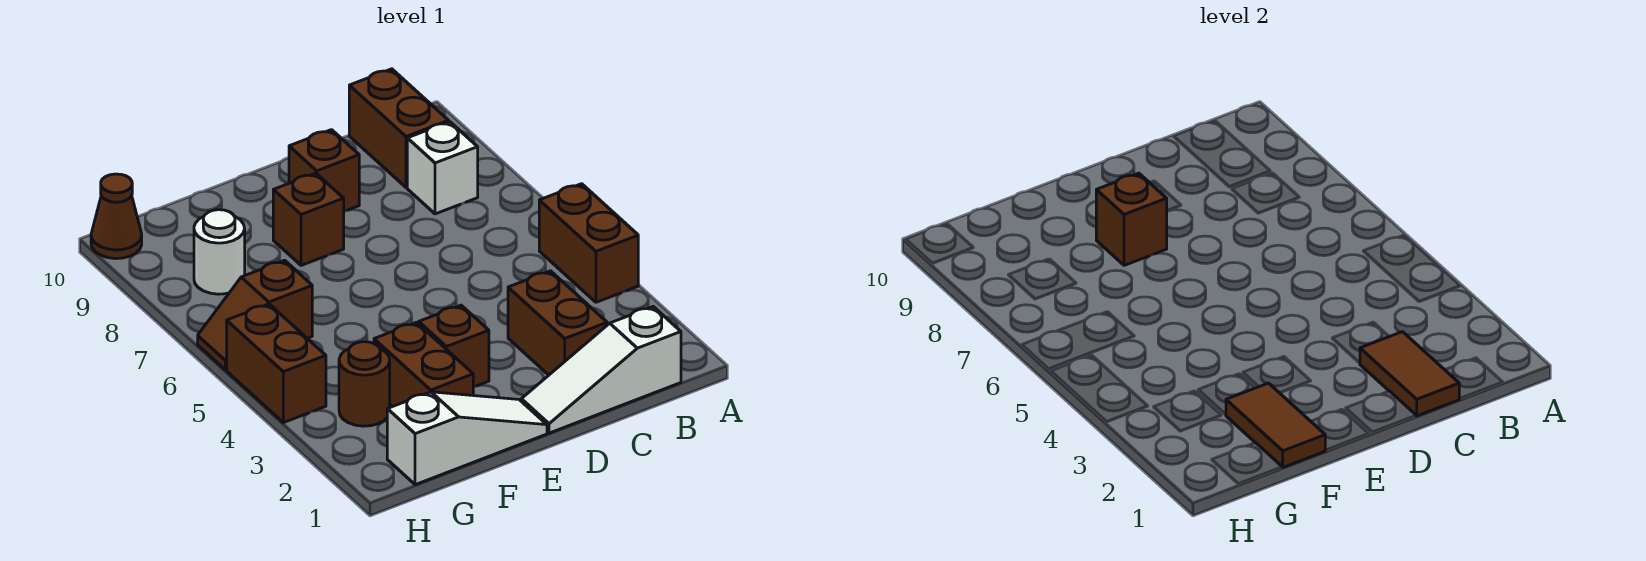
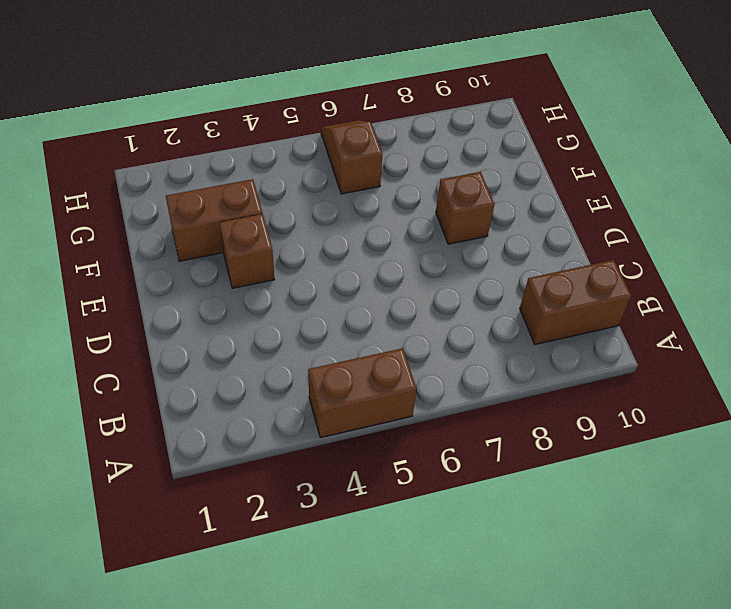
none -> white 1x3 slope [521,307,681,433]
none -> white 1x1 brick [407,122,478,214]
none -> brown 1x2 brick [508,271,607,375]

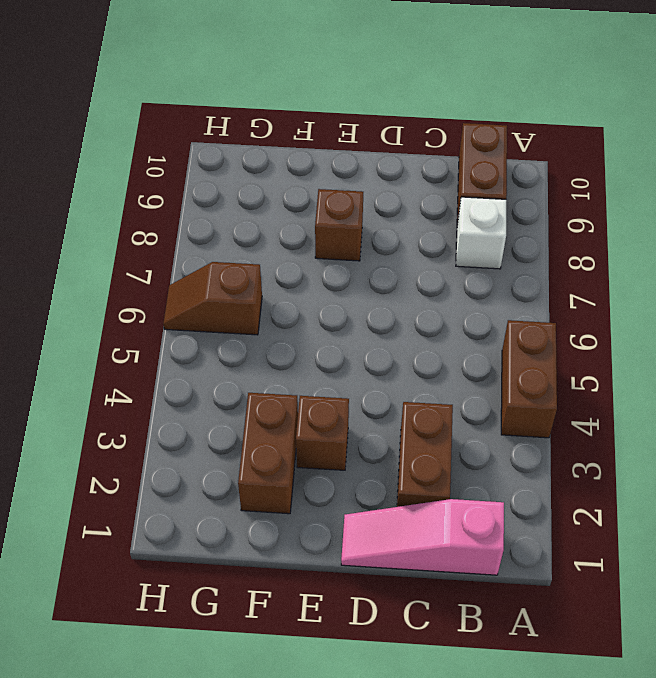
pink 1x3 slope [341,499,504,575] -> white 1x3 slope [521,307,681,433]
none -> brown 1x1 brick [289,130,359,211]
none -> white 1x3 slope [387,392,547,485]
none -> brown 1x1 round brick [339,342,390,426]

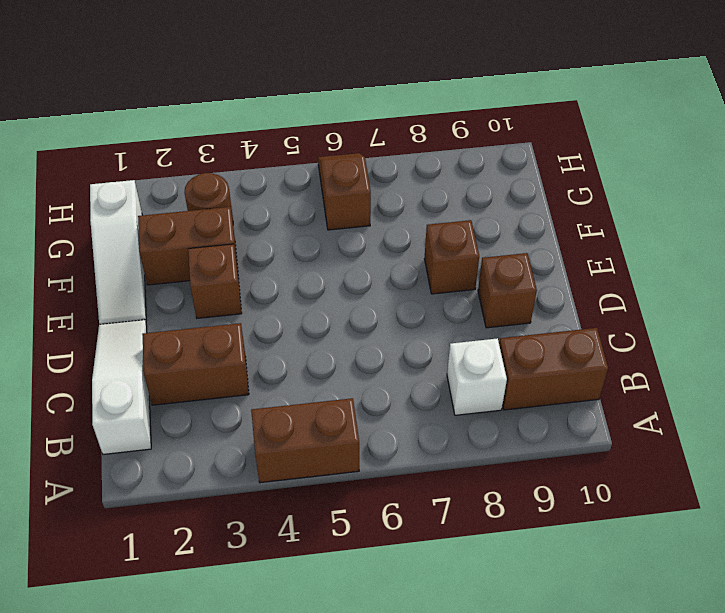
none -> white 1x1 round brick [194,210,245,294]
none -> brown 1x2 brick [227,304,326,423]
none -> brown 1x1 cone [91,174,142,259]

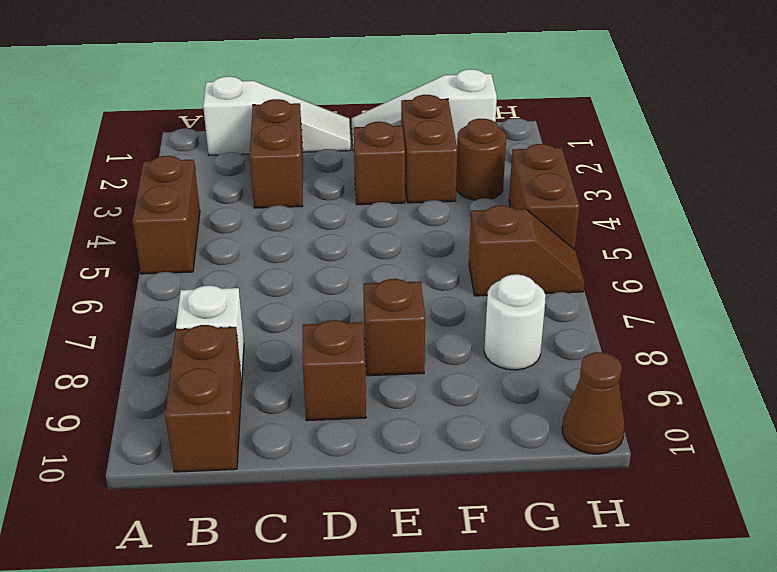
none -> brown 1x2 tile [1360,332,1459,416]
none -> brown 1x1 brick [1096,173,1167,265]
none -> brown 1x2 tile [1226,383,1325,467]

